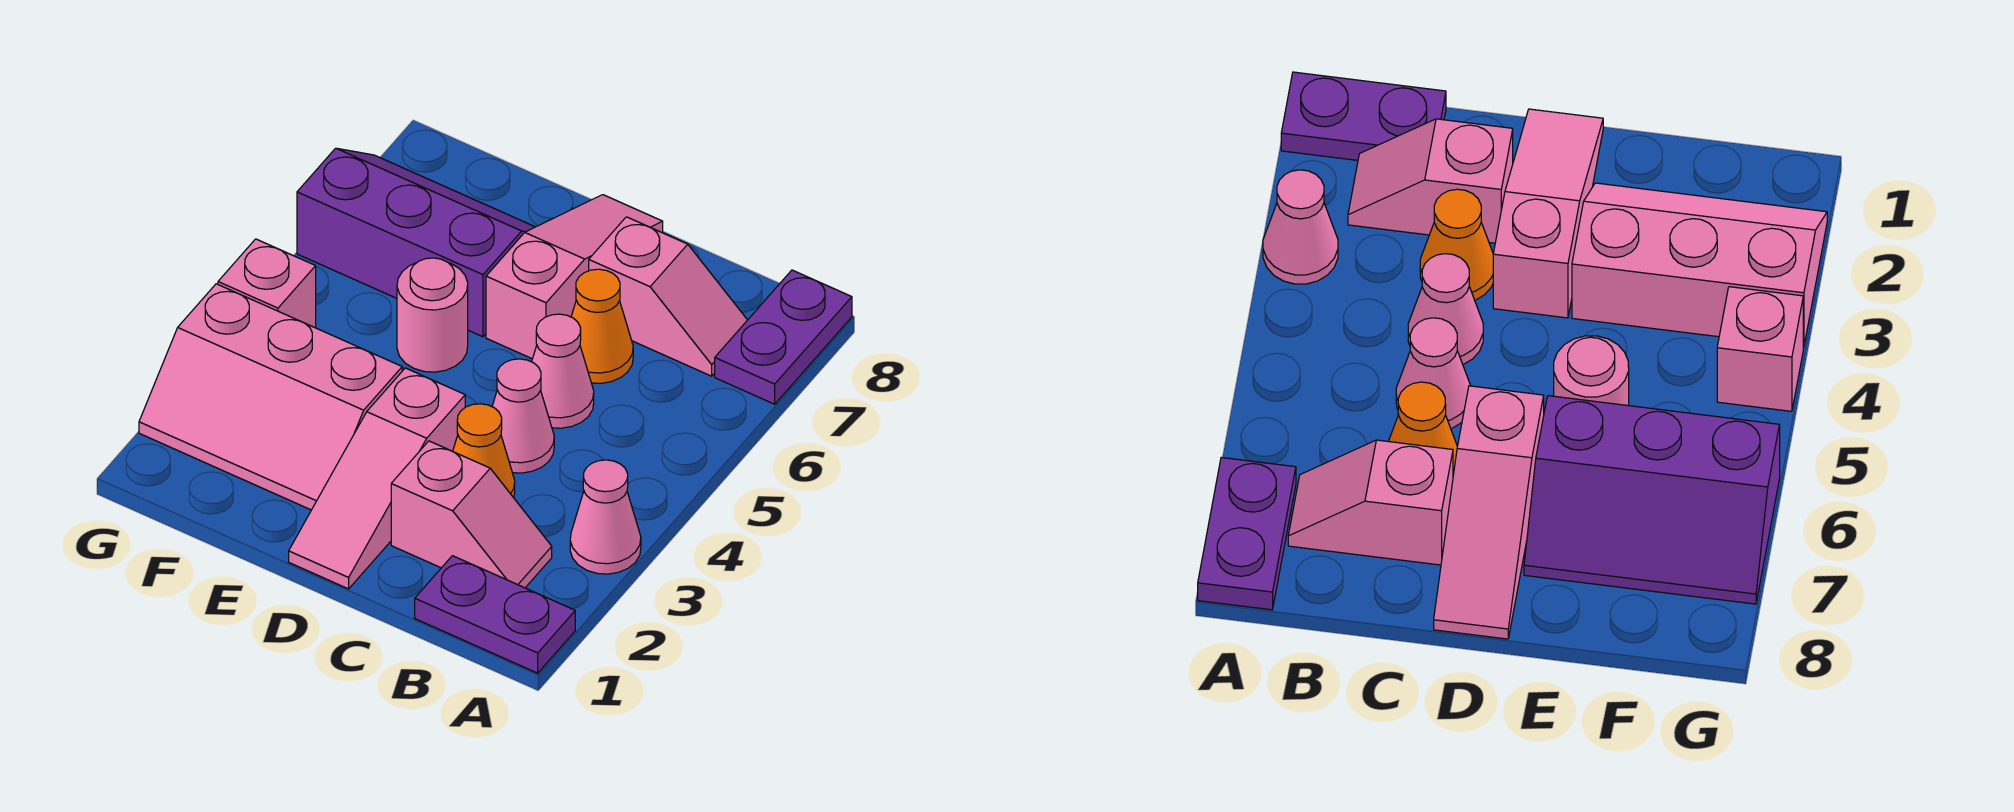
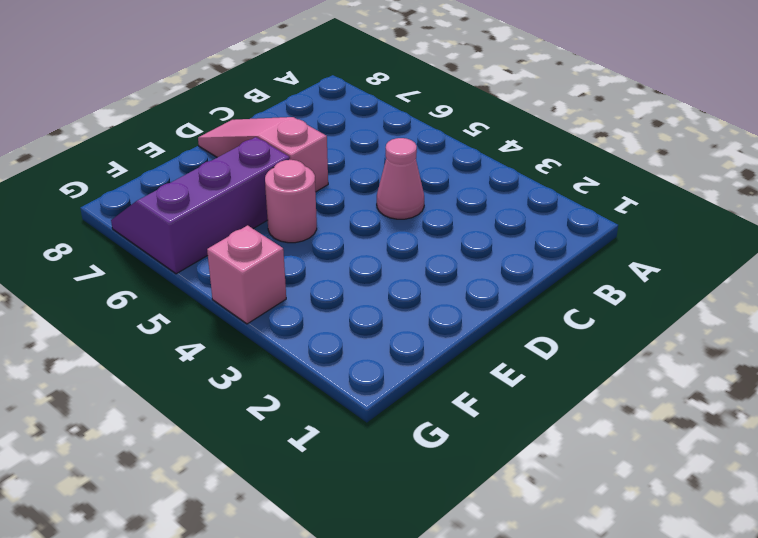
none -> purple 1x2 plate [415,556,575,673]
none -> pink 1x1 cone [570,460,641,574]
none -> purple 1x2 plate [715,270,852,404]

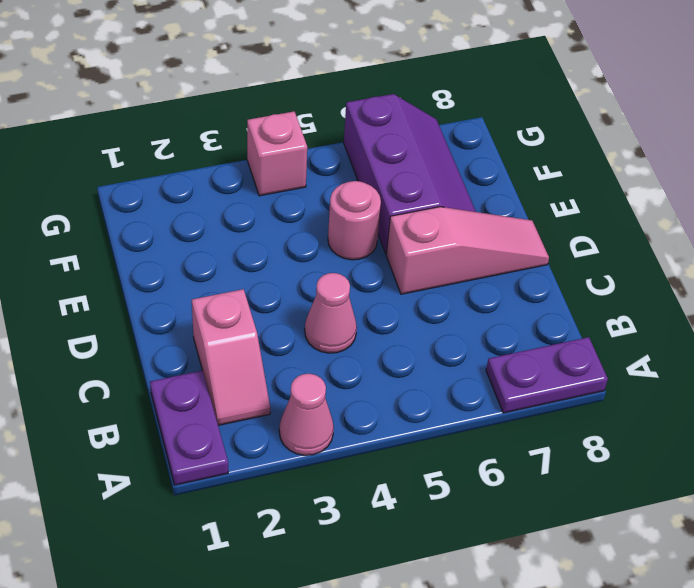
none -> pink 1x2 slope [589,217,747,376]
none -> orange 1x1 cone [453,404,515,498]
none -> pink 1x1 cone [532,314,594,428]

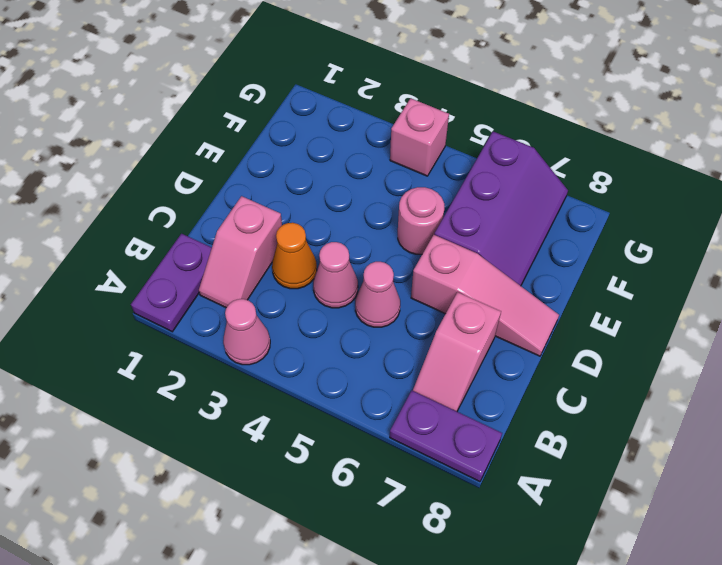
none -> orange 1x1 cone [571,269,633,383]
none -> pink 1x3 slope [289,368,465,589]
none -> pink 2x3 slope [139,284,402,510]

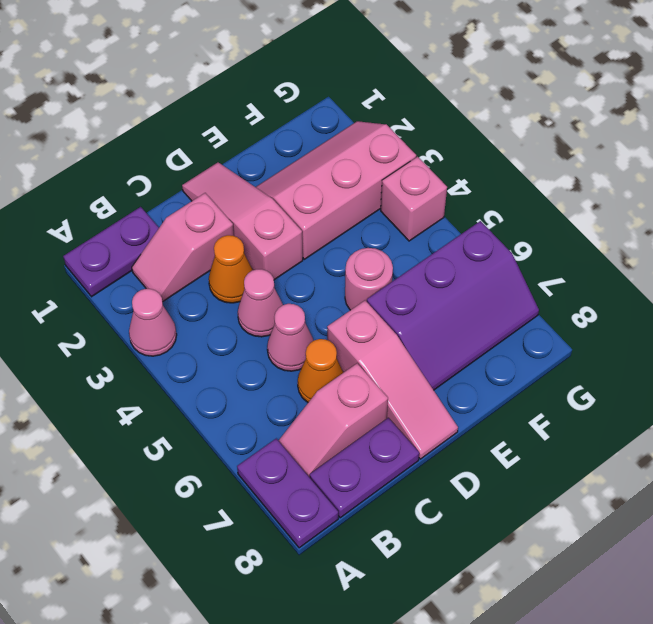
purple 1x2 plate [310,418,419,518] -> none

